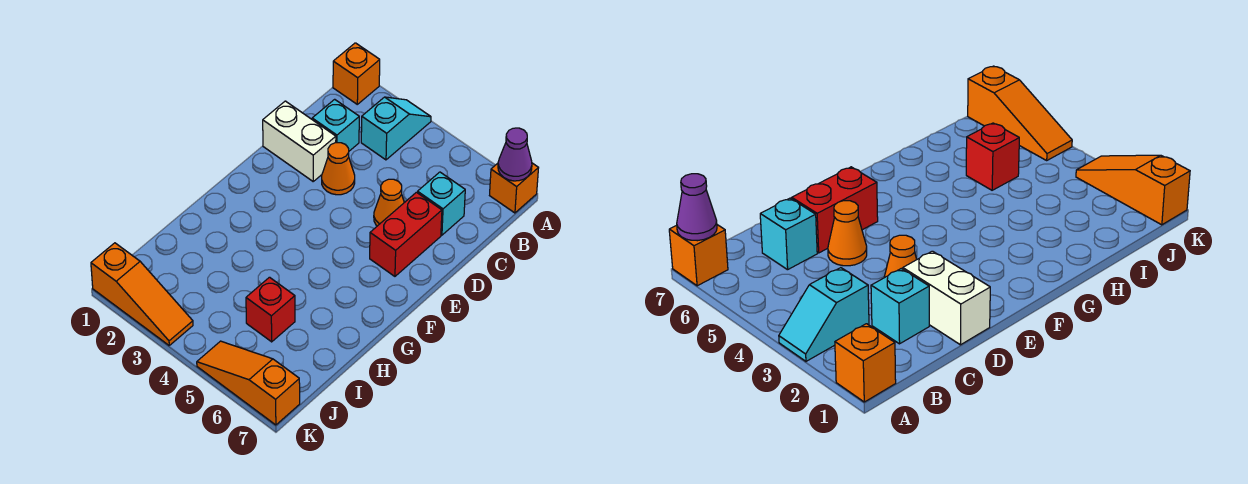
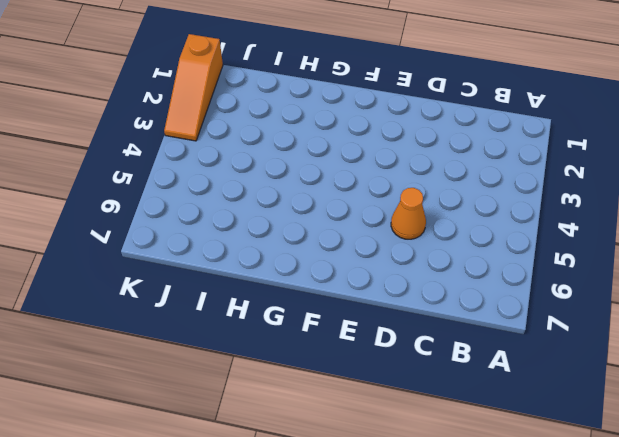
none -> orange 1x1 brick [333,43,380,104]
none -> cyan 1x2 slope [361,97,431,160]
none -> orange 1x1 brick [490,163,538,213]

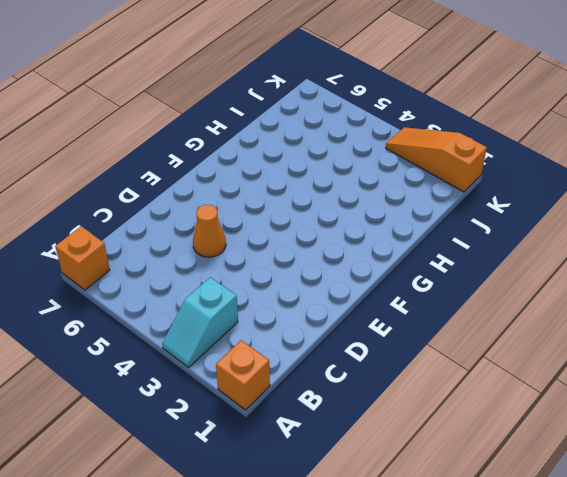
none -> cyan 1x1 brick [312,99,359,151]
none -> cyan 1x1 brick [417,172,465,235]
none -> white 1x2 brick [263,101,336,181]

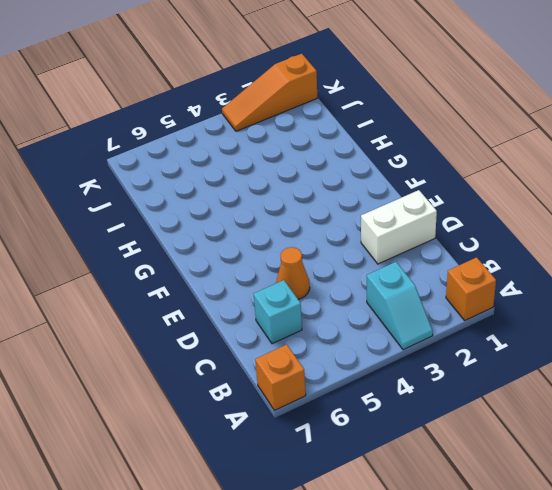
none -> cyan 1x1 brick [312,99,359,151]
none -> orange 1x1 cone [322,143,355,195]
none -> red 1x2 brick [370,192,442,276]

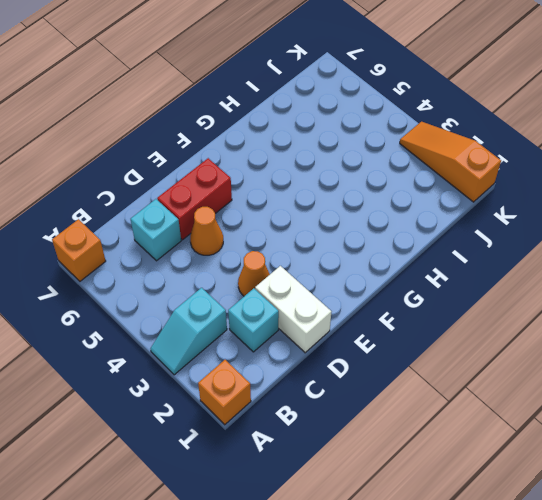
none -> red 1x1 brick [246,277,295,342]
none -> orange 1x3 slope [197,341,300,425]
none -> purple 1x1 cone [498,128,532,181]

